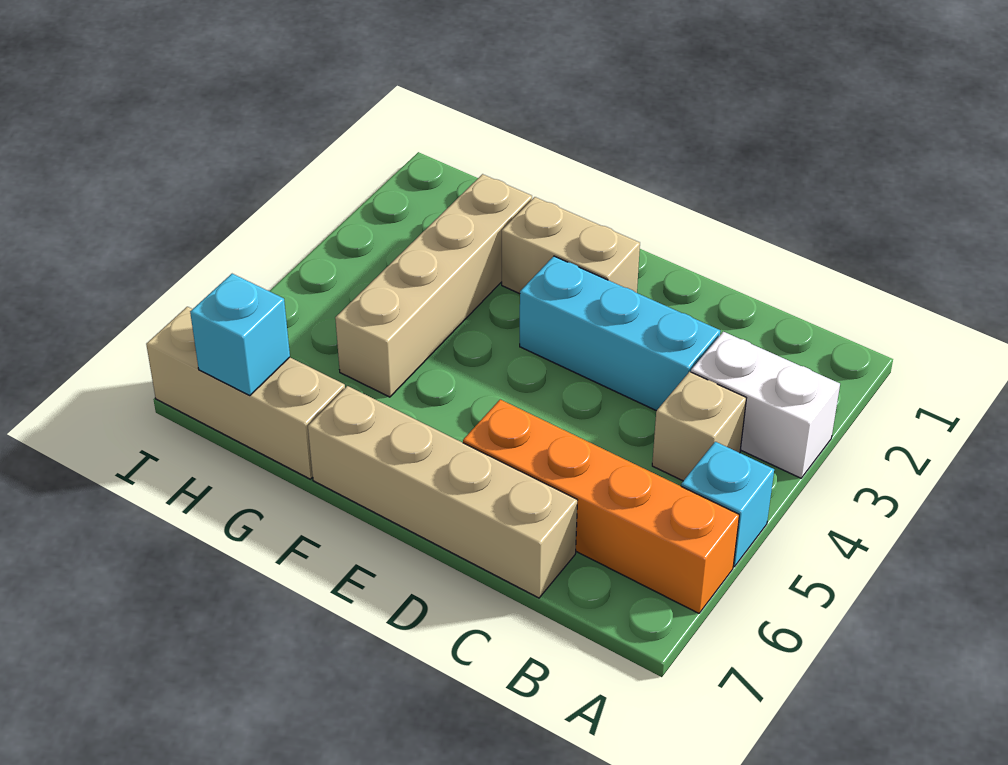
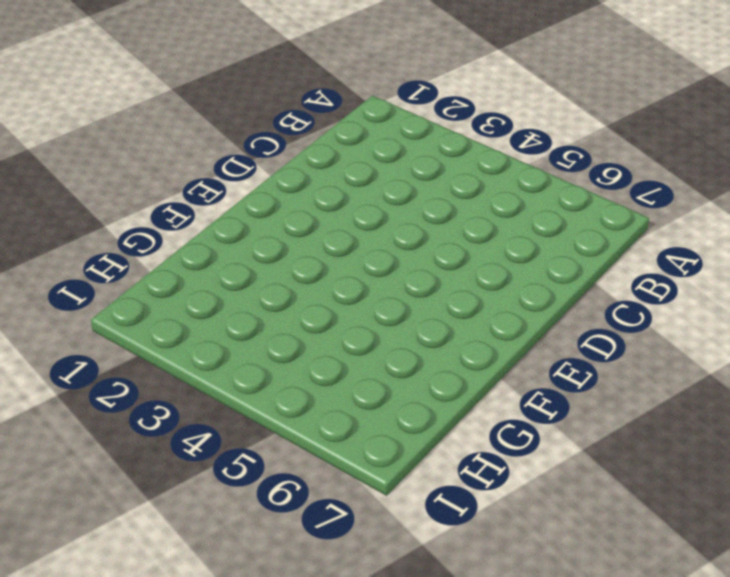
none -> white 1x2 brick [691,332,840,478]
none -> cyan 1x1 brick [681,442,774,567]

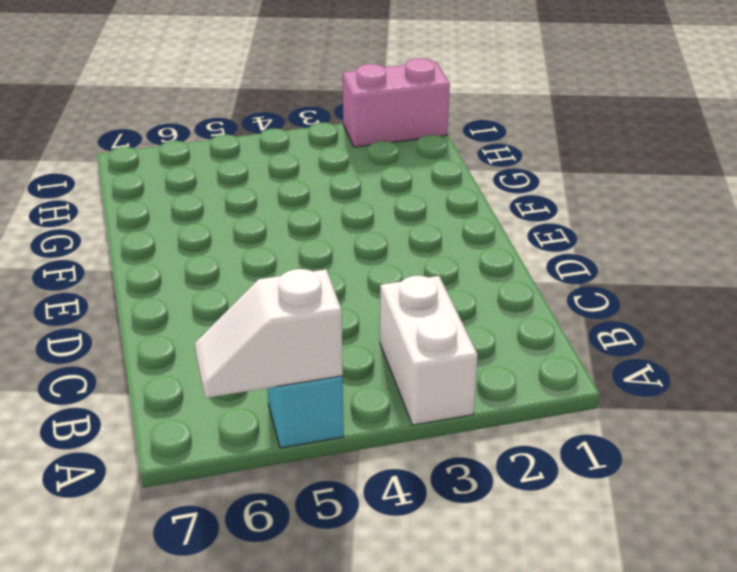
white 1x2 slope [195,269,343,398] -> none
pink 1x2 brick [343,58,450,147] -> none
none -> orange 1x4 brick [463,400,739,613]
none -> tan 1x1 brick [652,372,746,481]

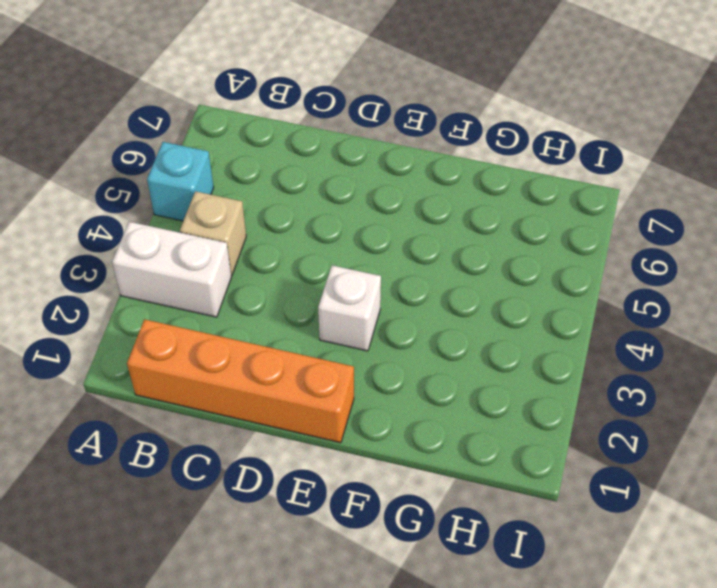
orange 1x4 brick [127,319,354,443] -> orange 1x4 brick moved to [463,400,739,613]
white 1x1 brick [318,265,381,351] -> cyan 1x3 brick [520,256,720,411]
none -> tan 1x4 brick [308,386,577,598]
none -> tan 1x2 brick [502,197,640,294]

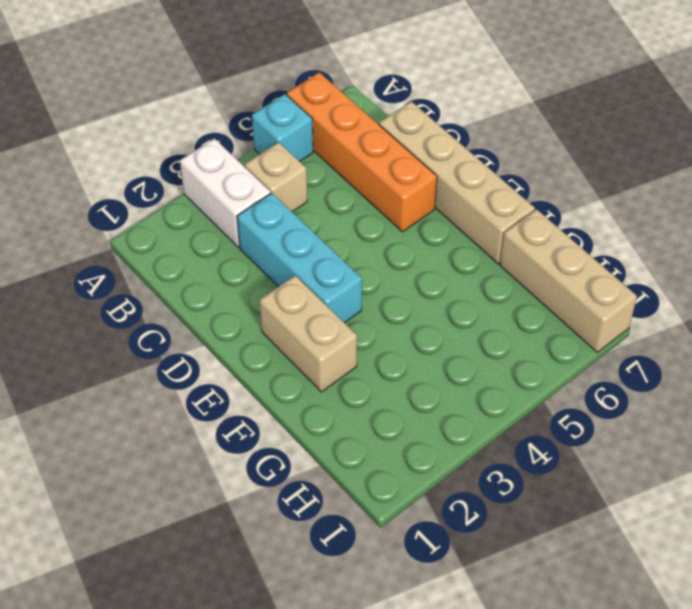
none -> tan 1x4 brick [335,174,532,397]
none -> cyan 1x1 brick [190,274,290,396]

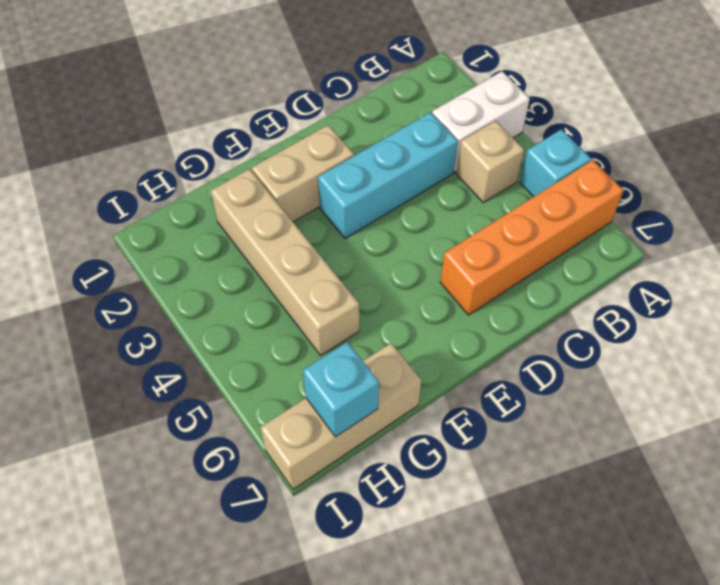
none -> tan 1x4 brick [308,386,577,598]

